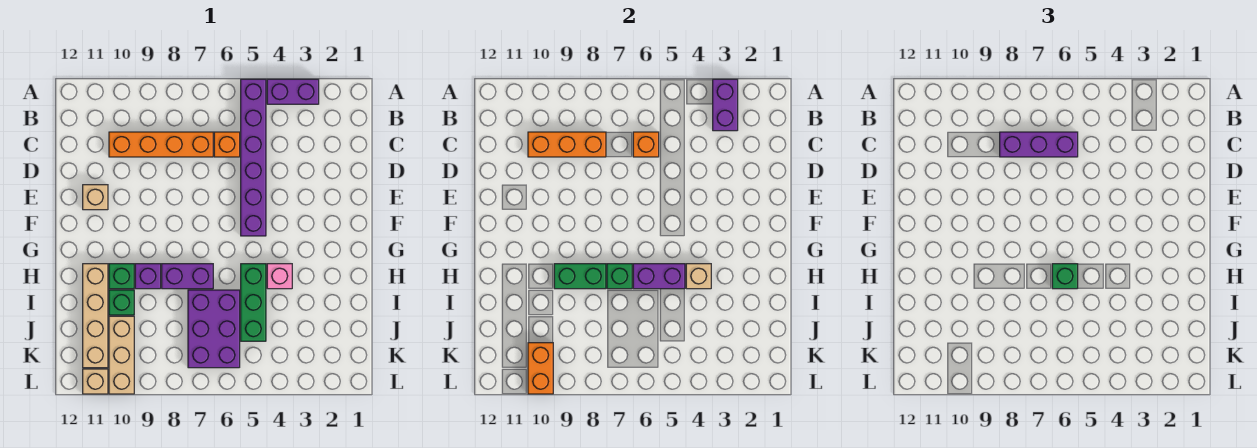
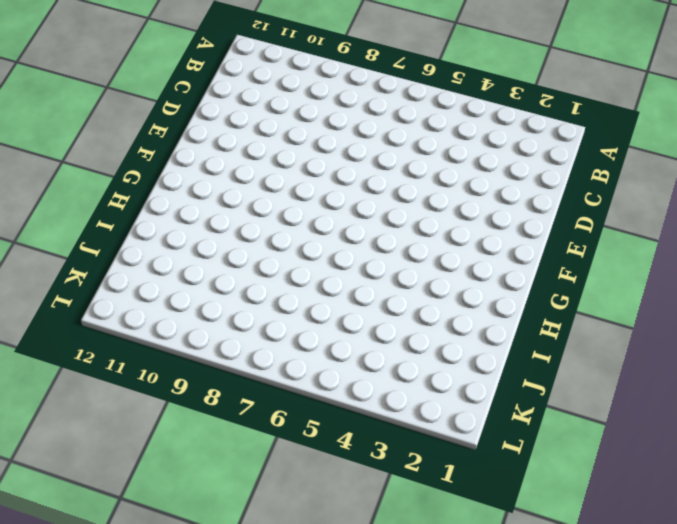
none -> purple 1x2 brick [267,79,319,104]
none -> purple 1x6 brick [241,79,266,236]
none -> orange 1x1 brick [214,132,240,157]

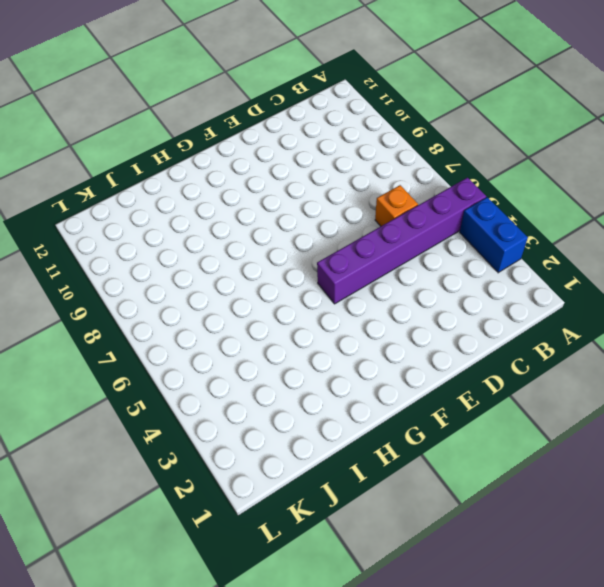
blue 1x2 brick [460,197,528,273] -> purple 1x2 brick [267,79,319,104]
none -> orange 1x4 brick [109,132,213,157]
none -> tan 1x1 brick [83,185,108,210]
none -> pink 1x1 brick [267,264,292,289]

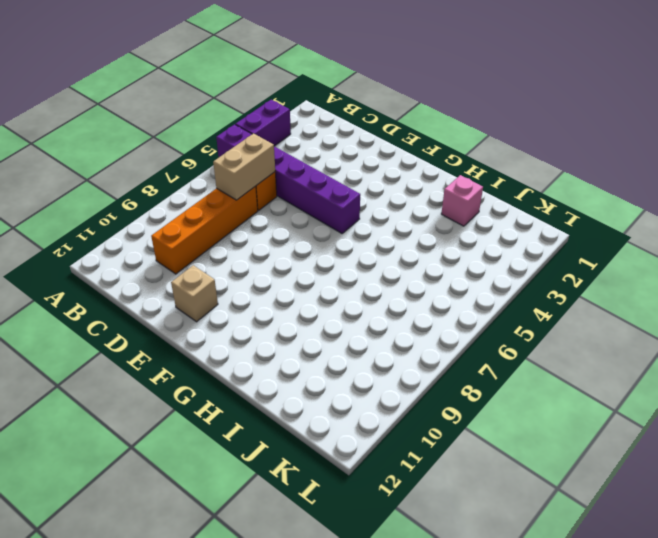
tan 1x2 brick [213,134,275,200] -> orange 1x1 brick [633,132,659,157]
pink 1x1 brick [441,175,483,226] -> pink 1x1 brick moved to [267,264,292,289]
none -> green 1x3 brick [241,264,266,341]
none -> purple 1x2 brick [162,264,213,289]
none -> purple 1x1 brick [135,264,161,289]

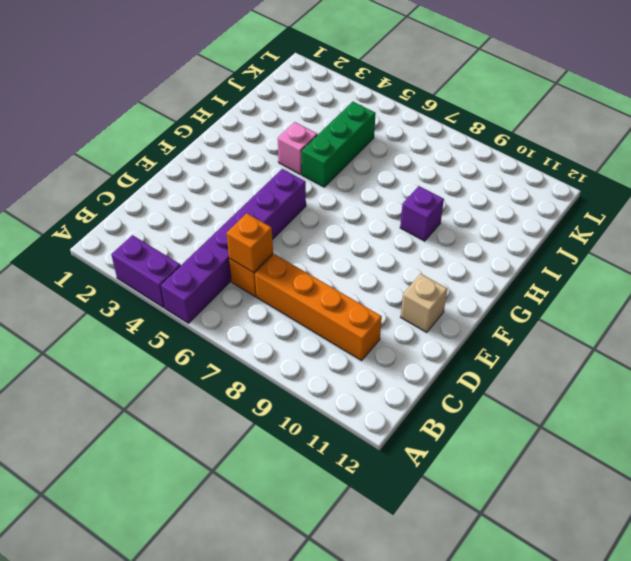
none -> purple 1x2 brick [162,264,213,289]
none -> green 1x1 brick [109,264,134,289]
none -> tan 1x4 brick [83,264,108,368]

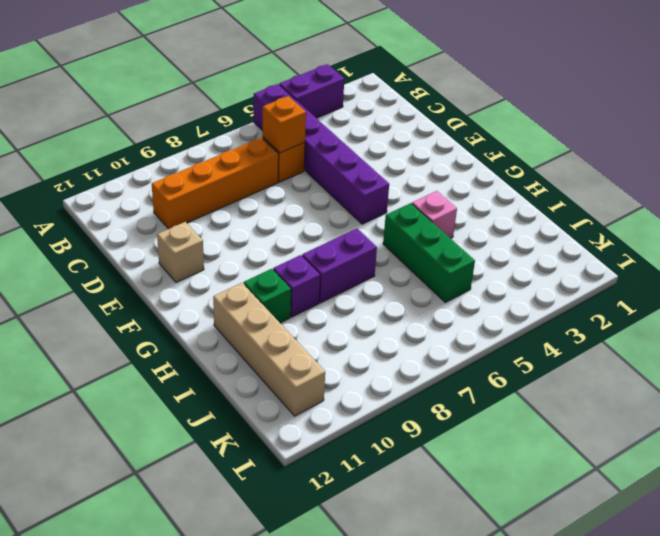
none -> purple 2x3 brick [188,290,240,368]
none -> green 1x1 brick [109,290,134,315]
none -> tan 1x3 brick [109,316,134,394]

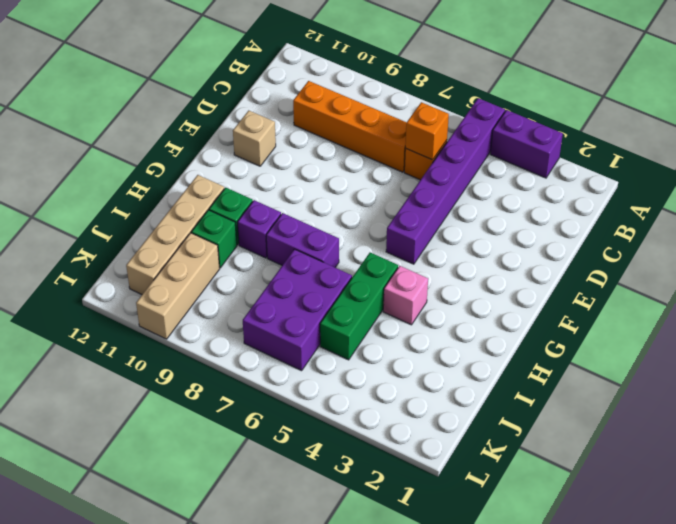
none -> tan 1x1 brick [83,369,108,394]
none -> purple 1x2 brick [713,79,738,131]
none -> orange 1x3 brick [528,132,606,157]

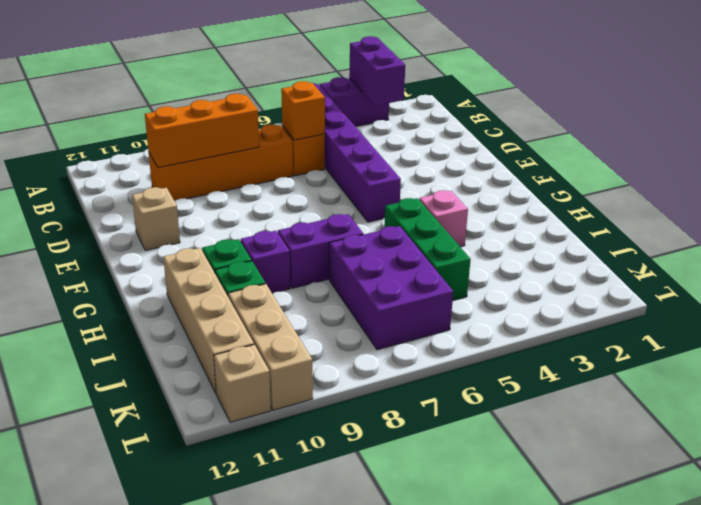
none -> tan 1x1 brick [686,264,711,289]
none -> purple 1x2 brick [633,264,685,289]
none -> green 1x1 brick [607,264,632,289]

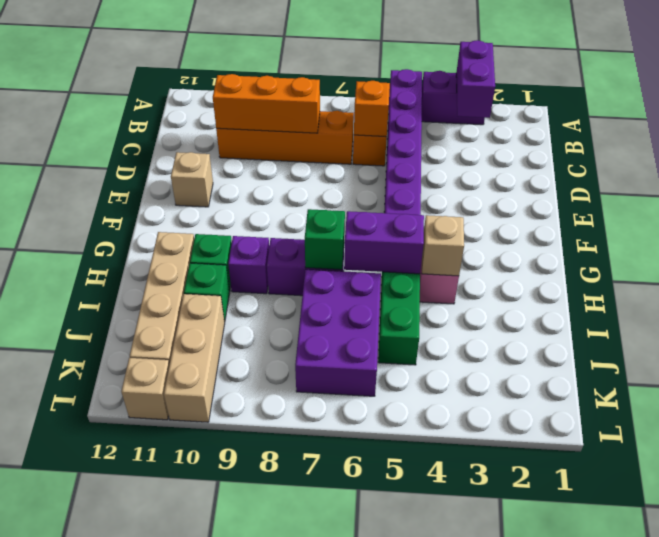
none -> green 1x2 brick [554,264,606,289]
none -> orange 1x2 brick [528,343,553,394]
none -> purple 1x3 brick [1000,132,1078,157]

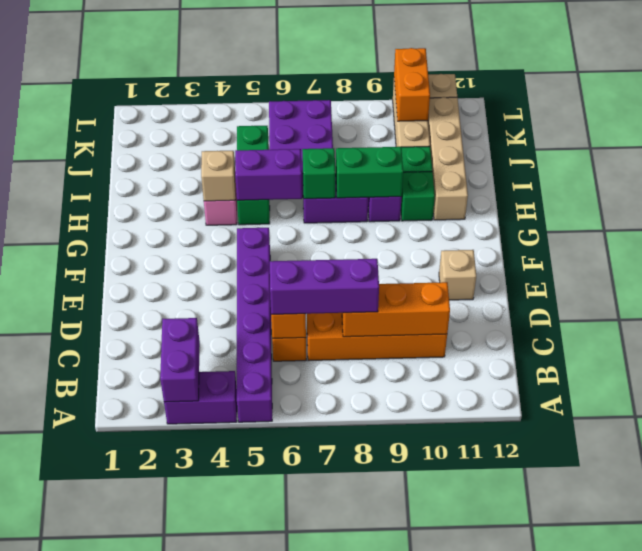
none -> green 1x1 brick [1052,264,1078,289]

